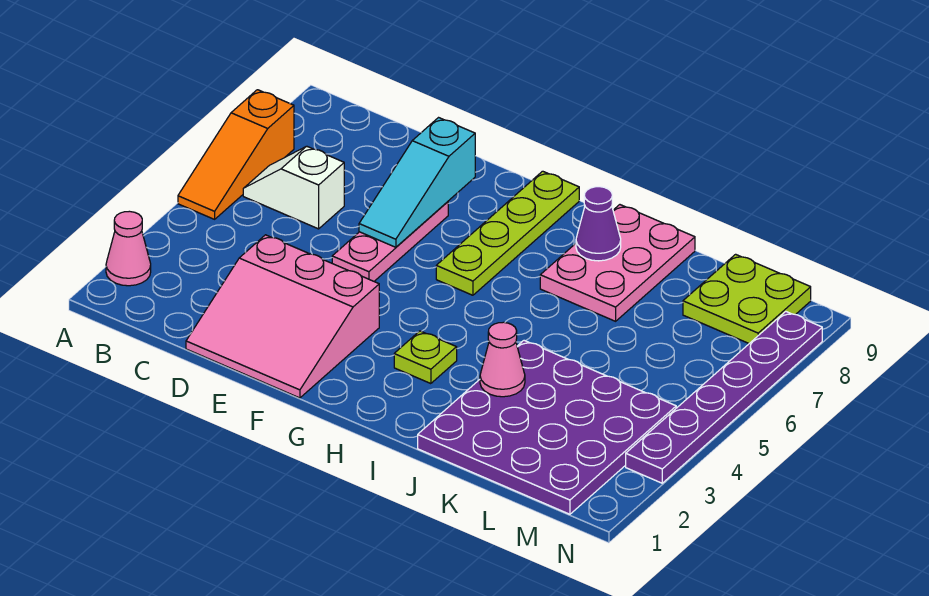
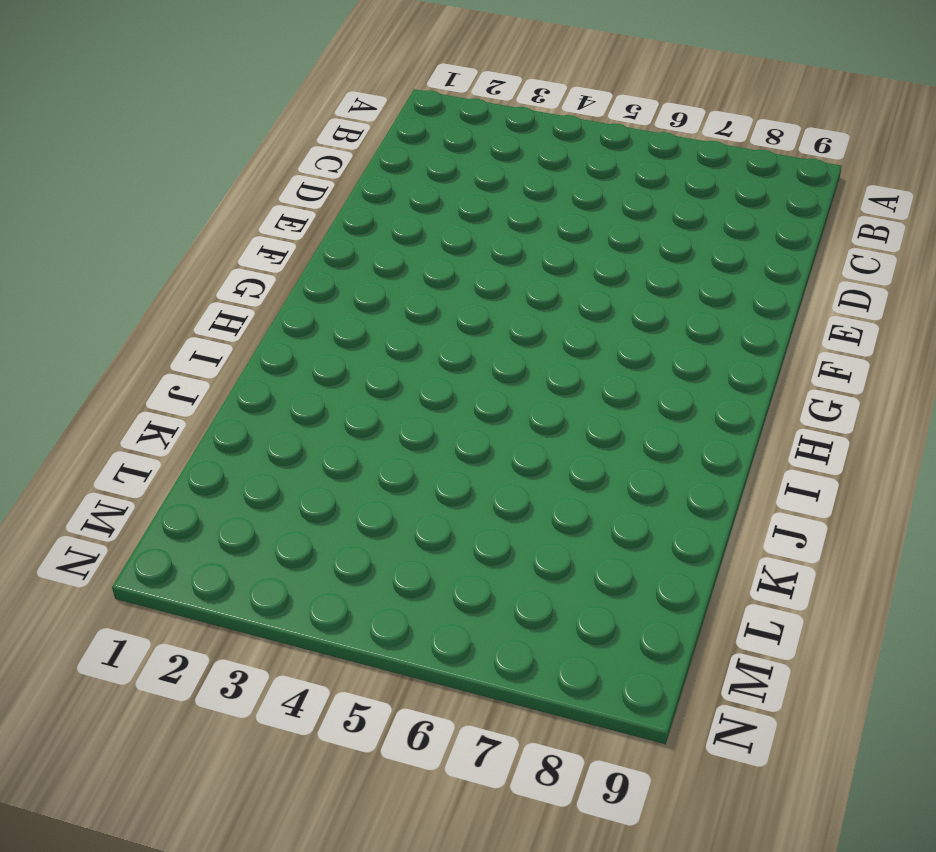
none -> pink 1x1 cone [106,211,151,286]
none -> orange 1x3 slope [178,90,294,219]
none -> white 1x2 slope [243,146,344,229]

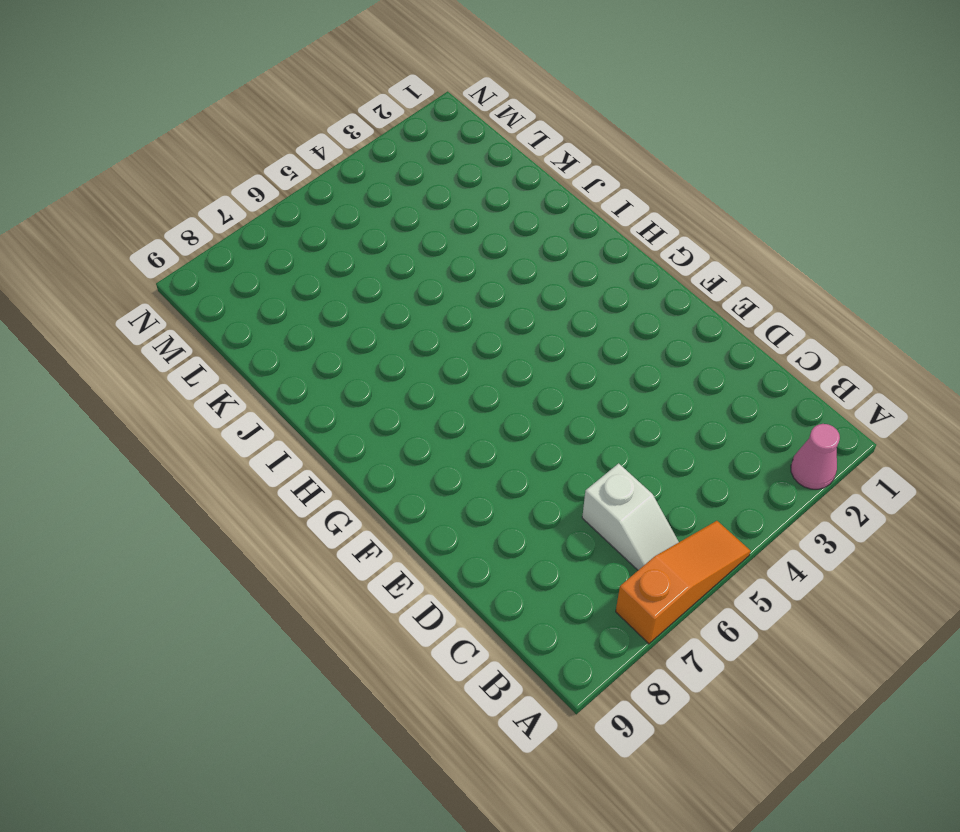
none -> pink 3x3 slope [186,235,379,398]
none -> pink 1x3 plate [332,202,448,281]
none -> lime 1x4 plate [436,171,579,295]

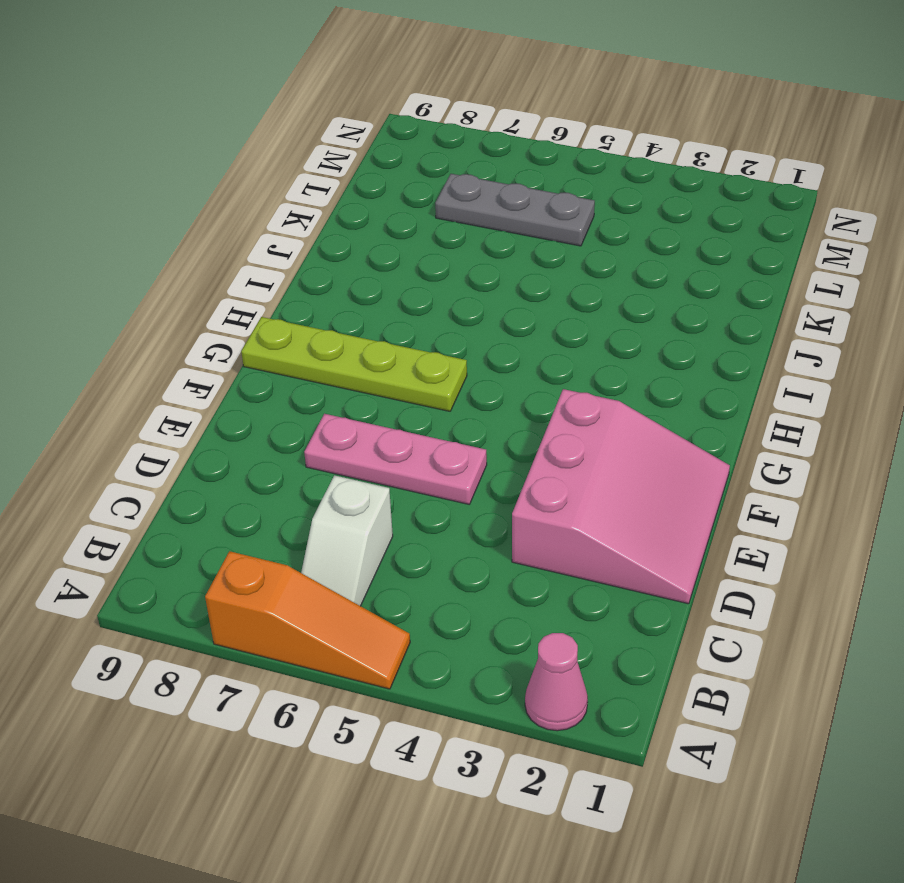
grey 1x3 plate [435,174,595,246] -> none
none -> lime 1x1 plate [394,331,457,384]
none -> pink 2x3 plate [540,205,695,321]
none -> purple 4x4 plate [418,341,676,514]

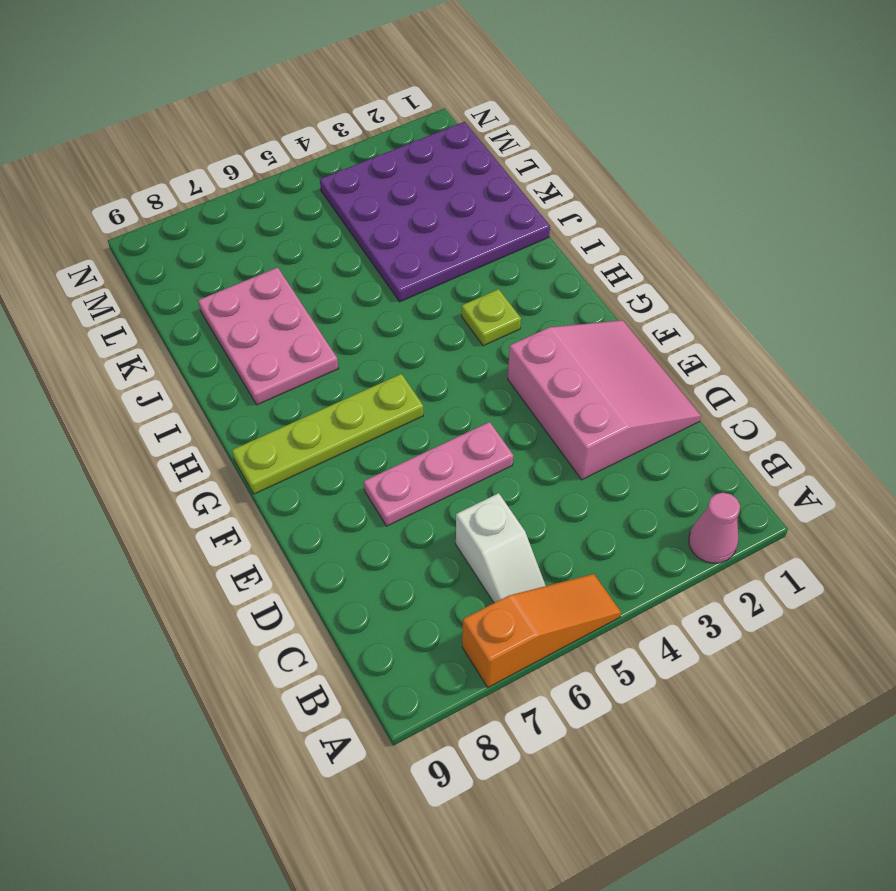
pink 2x3 plate [198,267,338,405] -> pink 2x3 plate turned to [540,205,695,321]
none -> lime 2x2 plate [683,254,811,343]
none -> purple 1x6 plate [626,312,822,483]
none -> cyan 1x3 slope [359,118,475,247]

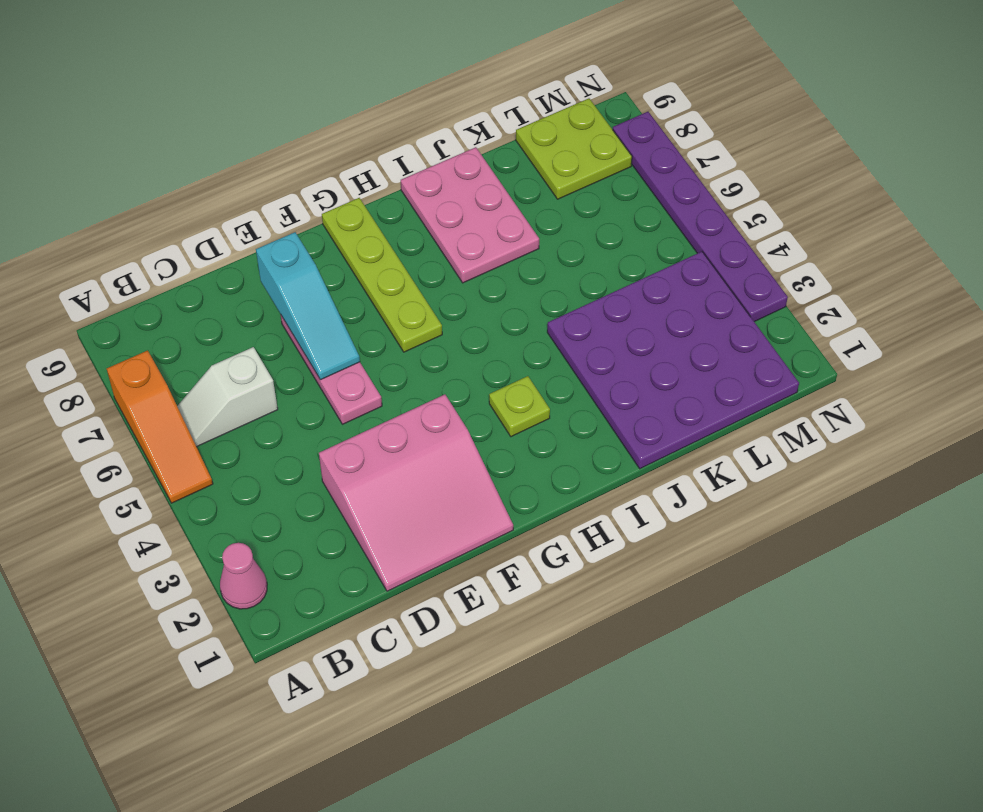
none -> purple 1x1 cone [576,187,621,261]
none -> pink 1x1 cone [480,322,525,397]

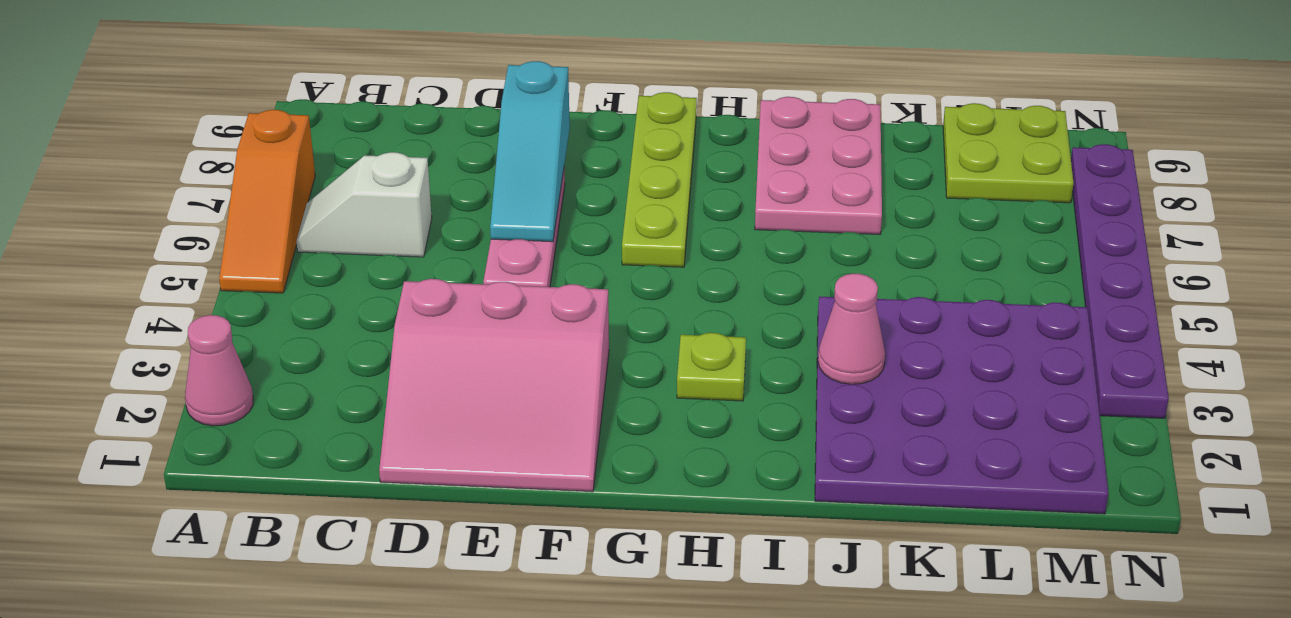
none -> purple 1x1 cone [576,187,621,261]

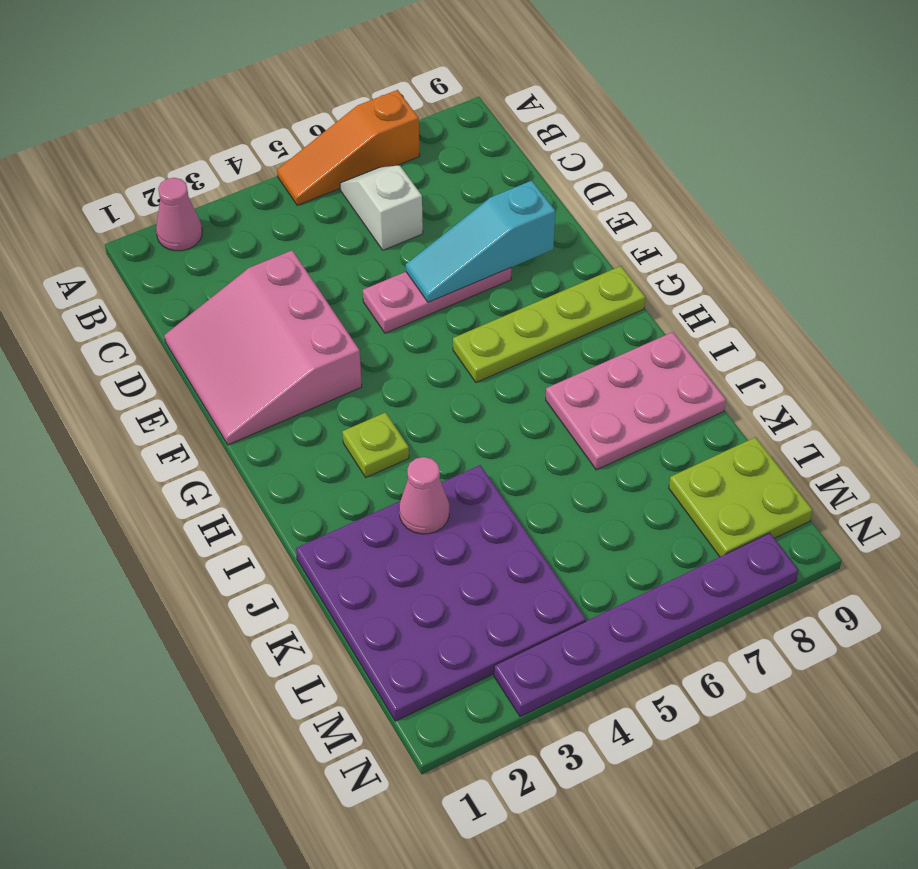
none -> purple 1x1 cone [576,187,621,261]

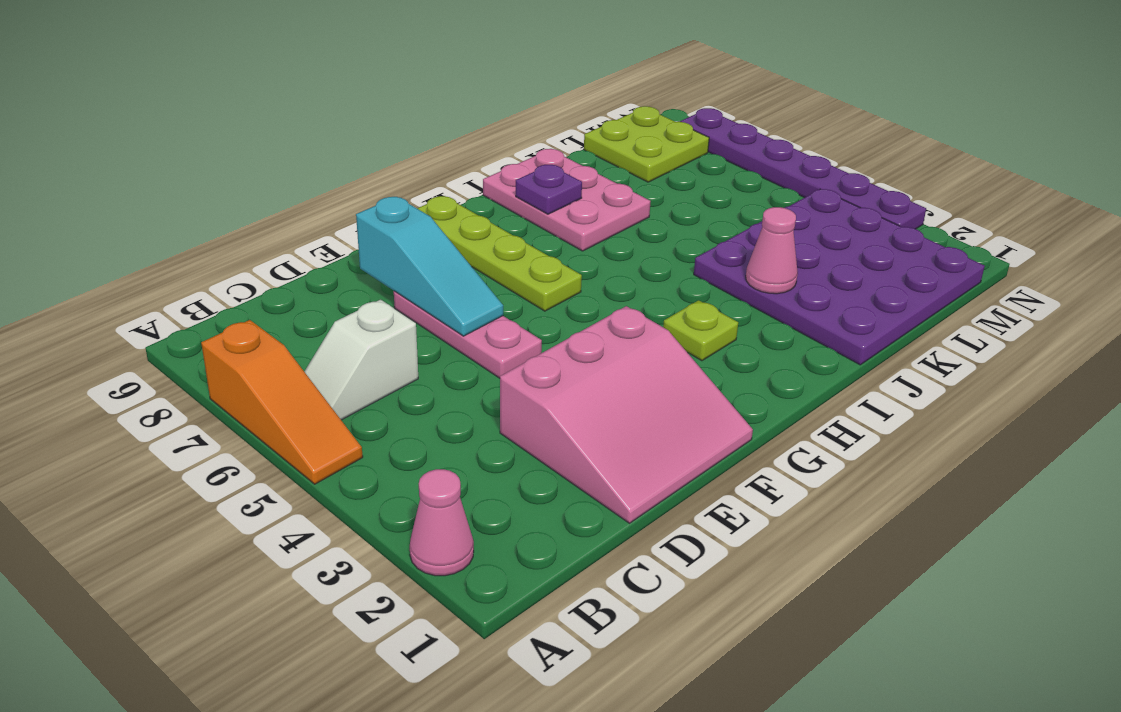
purple 1x1 plate [516,165,582,214] -> purple 1x1 cone [576,187,621,261]

